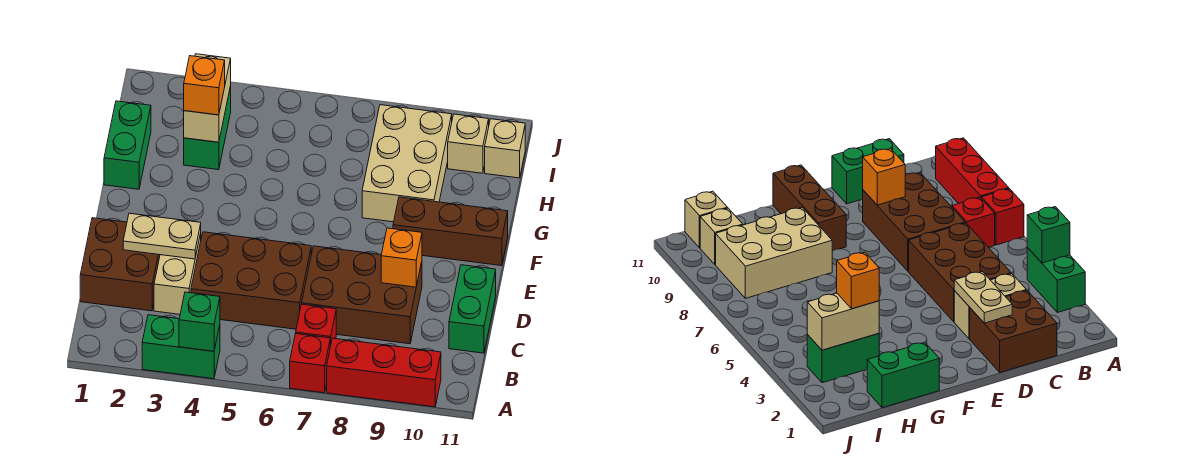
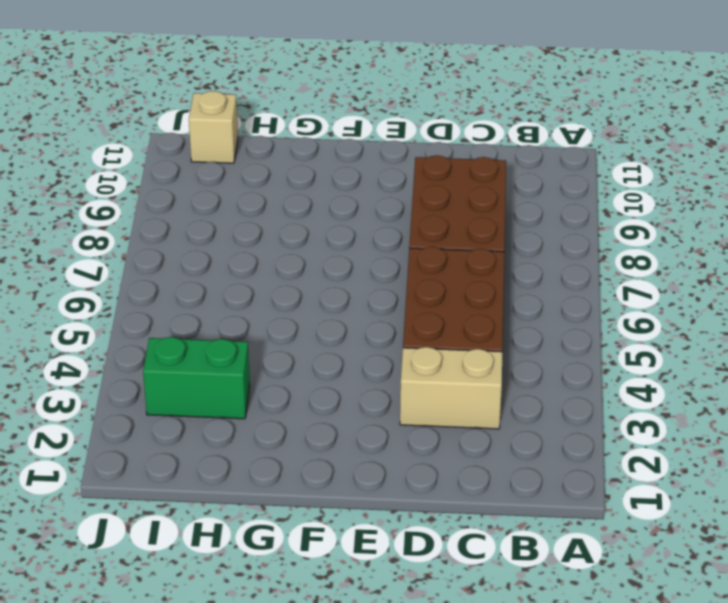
none -> green 1x2 brick [142,315,220,379]
none -> red 1x1 brick [290,334,330,393]
none -> red 1x3 brick [327,338,441,407]

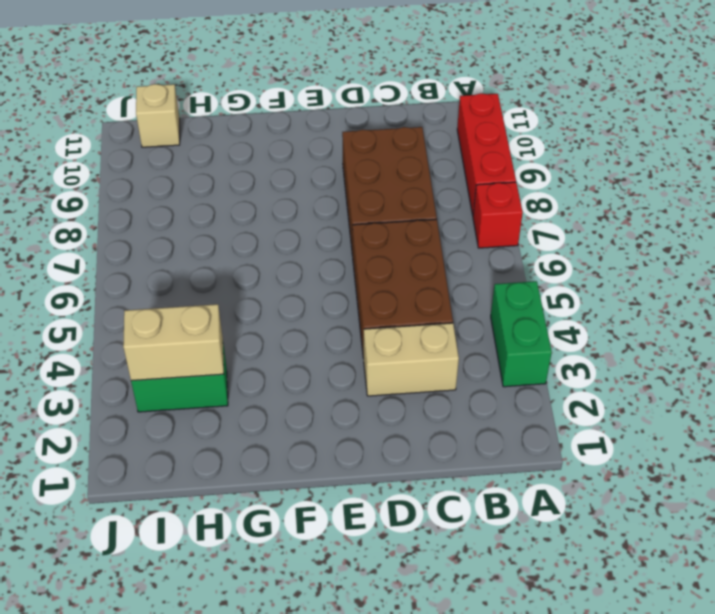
none -> red 1x1 brick [296,304,336,346]
none -> brown 2x2 brick [80,218,160,311]
none -> green 1x2 brick [449,265,496,353]

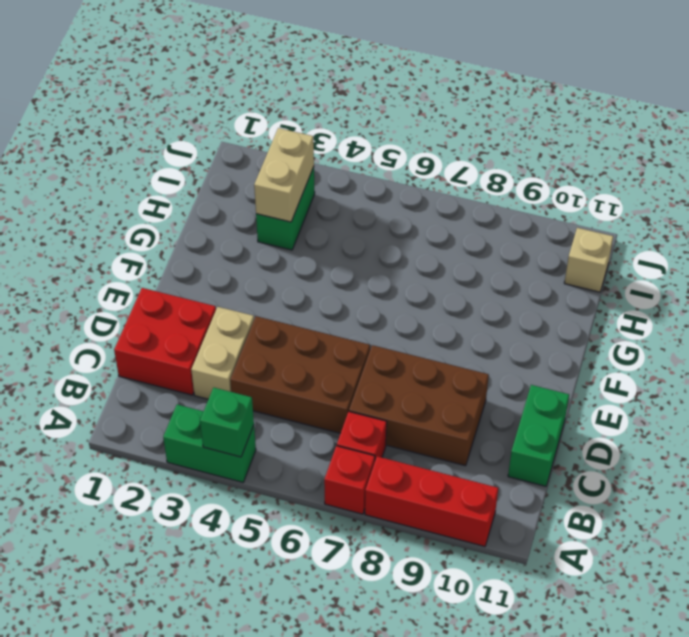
red 2x2 brick [114,288,216,395] -> brown 2x2 brick [80,218,160,311]
none -> brown 1x3 brick [393,197,508,266]
none -> green 1x2 brick [104,101,151,189]
none -> tan 2x3 brick [362,105,452,222]

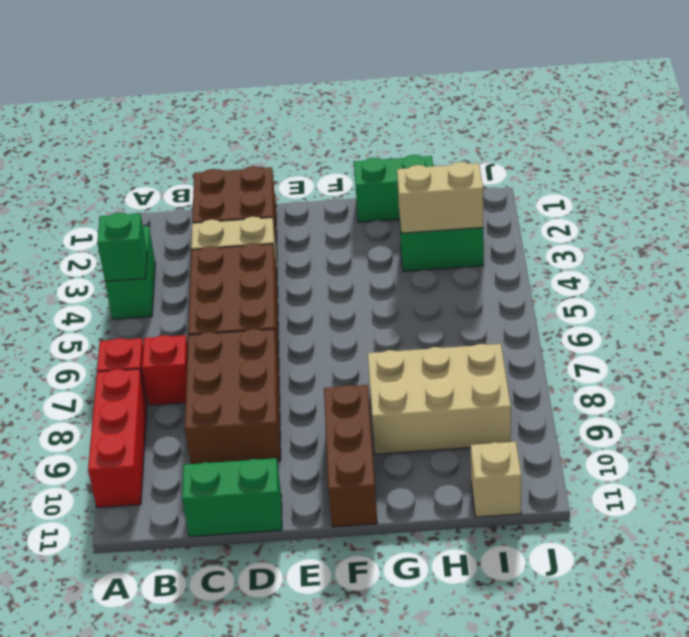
none -> tan 1x1 brick [448,114,489,173]
none -> tan 1x2 plate [123,213,201,259]
none -> orange 1x1 brick [381,228,422,287]

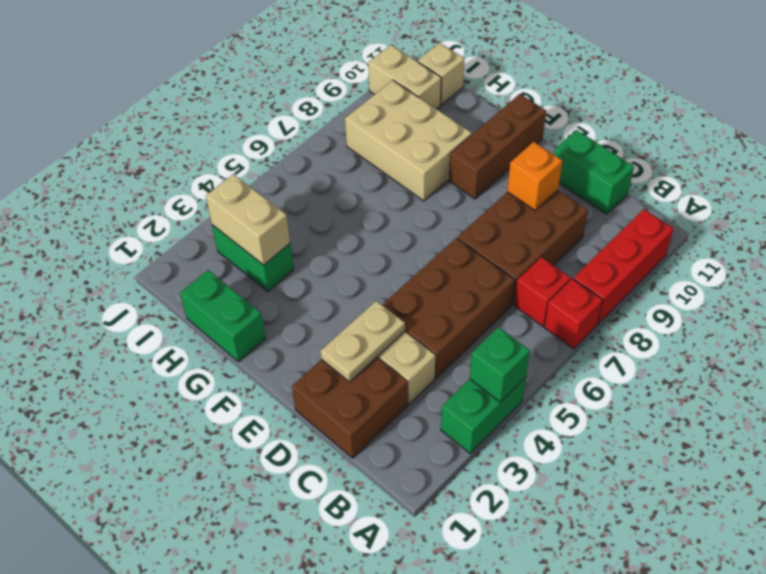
tan 1x2 brick [368,45,441,109] -> tan 1x1 brick [448,114,489,173]
none -> orange 1x1 brick [184,56,225,115]

